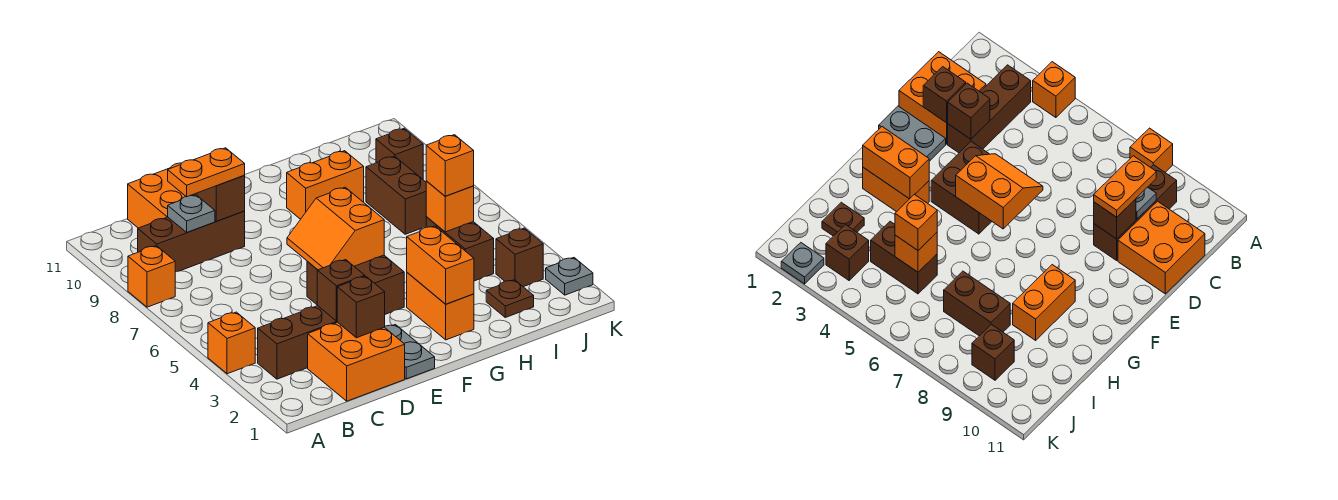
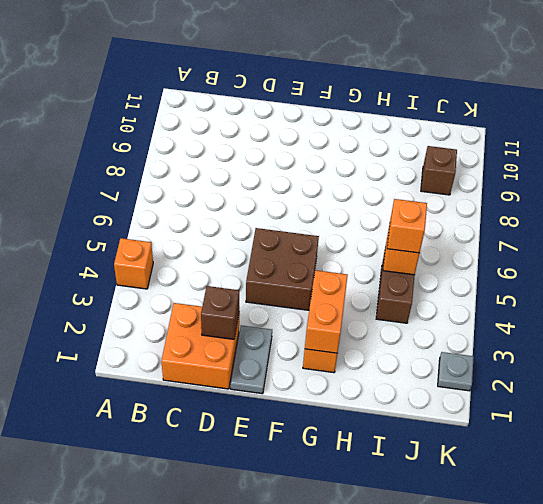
none -> orange 1x1 brick [128,246,175,307]
none -> brown 1x3 brick [258,306,337,379]
none -> brown 1x3 brick [138,211,245,272]

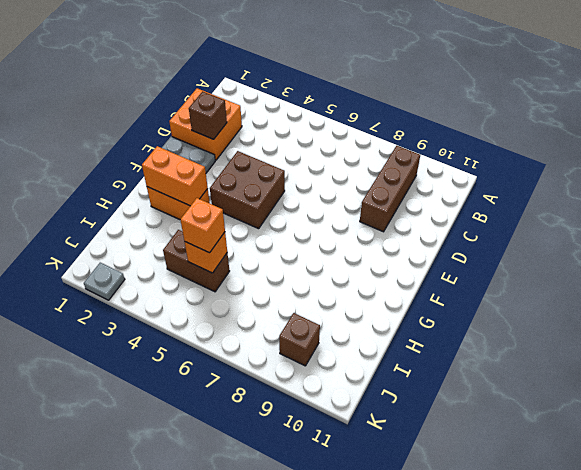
none -> orange 1x1 brick [208,312,255,374]
none -> orange 1x1 brick [128,246,175,307]
none -> brown 1x3 brick [258,306,337,379]

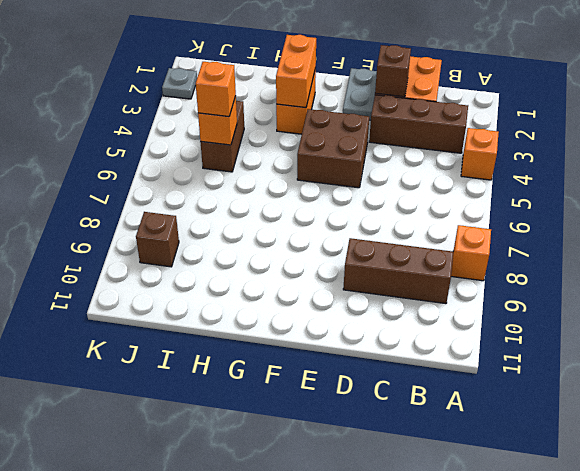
none -> orange 2x2 brick [128,163,197,228]
none -> orange 1x2 brick [287,151,364,219]
none -> brown 1x1 plate [486,280,534,317]

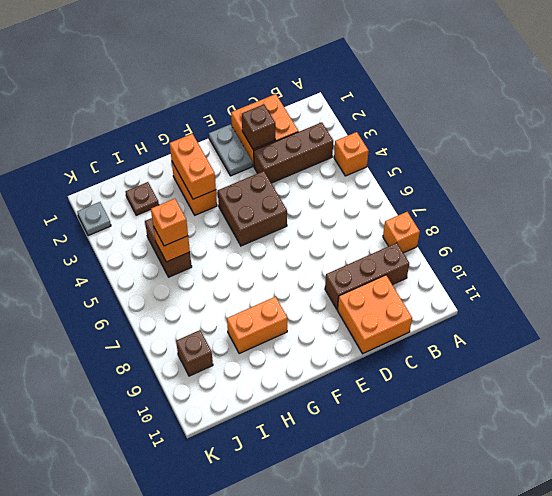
none -> brown 1x2 brick [366,156,426,234]
none -> brown 1x1 brick [496,228,543,287]
none -> grey 1x1 plate [168,195,215,232]

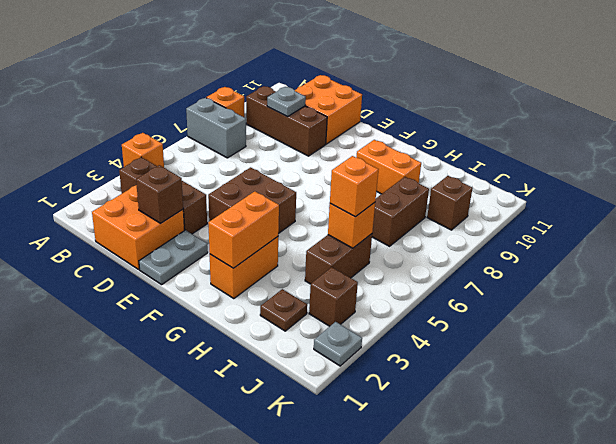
grey 1x2 brick [186,98,246,158] -> none
none -> brown 1x1 brick [317,260,365,321]
none -> brown 1x1 brick [197,176,245,221]
none -> orange 2x2 slope [287,187,384,270]

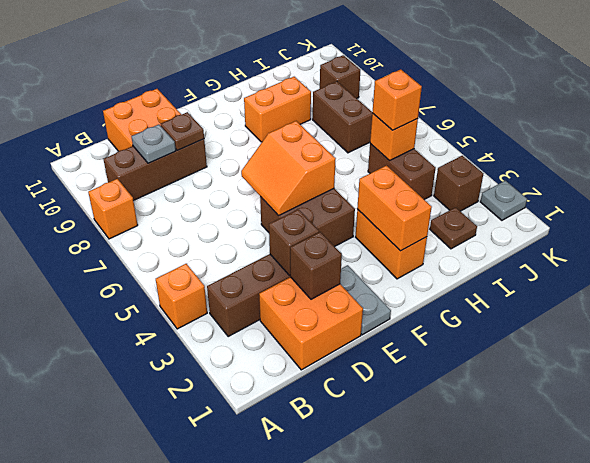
brown 1x1 plate [161,112,204,150] -> brown 1x1 brick [197,176,245,221]
none -> orange 1x2 plate [168,148,245,197]

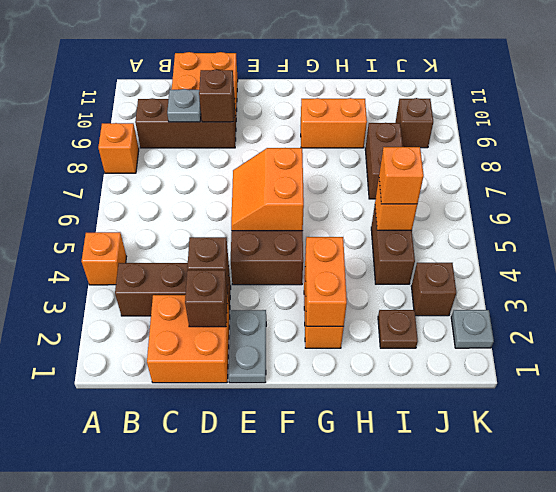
none -> orange 1x2 plate [168,148,245,197]

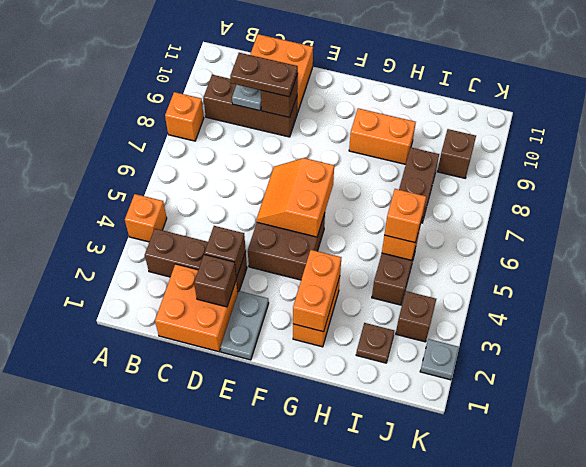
brown 1x2 plate [230,53,298,97] -> orange 1x2 plate [168,148,245,197]

